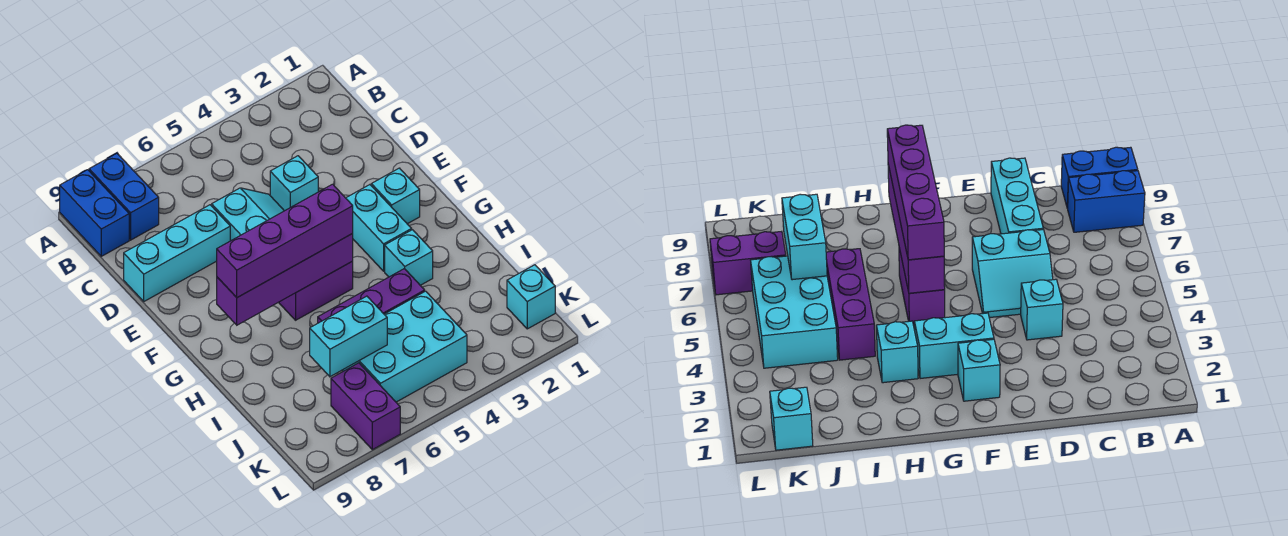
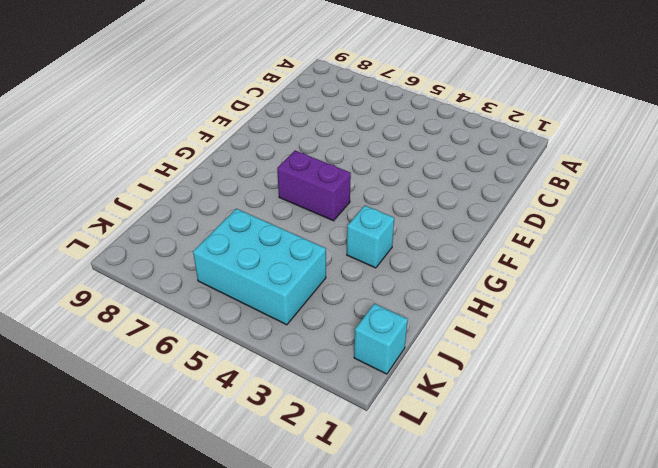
none -> blue 1x2 brick [89,153,159,240]
none -> blue 1x2 brick [60,170,129,256]
none -> cyan 1x1 brick [270,156,318,211]

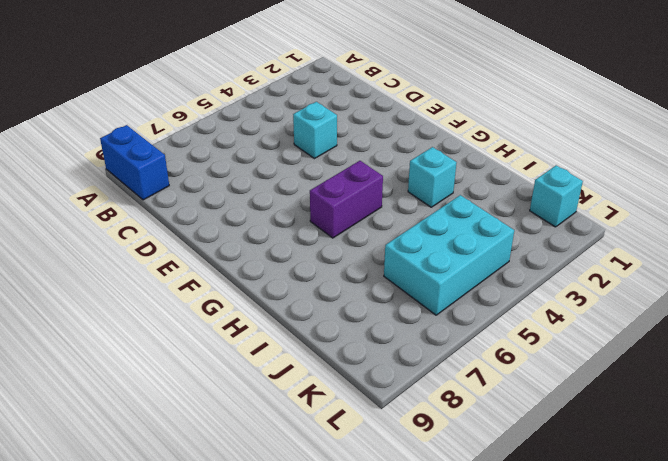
none -> blue 1x2 brick [89,153,159,240]
none -> cyan 2x2 slope [212,188,284,241]
none -> cyan 1x3 brick [124,205,230,301]

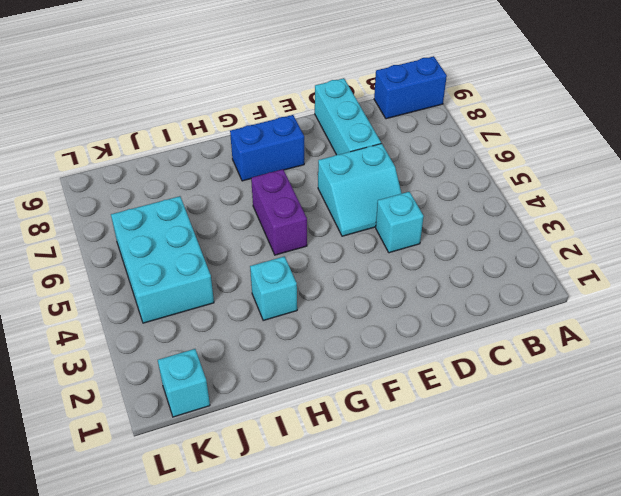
blue 1x2 brick [230,115,304,181] -> blue 1x2 brick moved to [89,153,159,240]
none -> cyan 1x1 brick [371,168,420,224]
none -> cyan 1x2 brick [346,185,412,271]
none -> purple 1x3 brick [318,269,425,323]

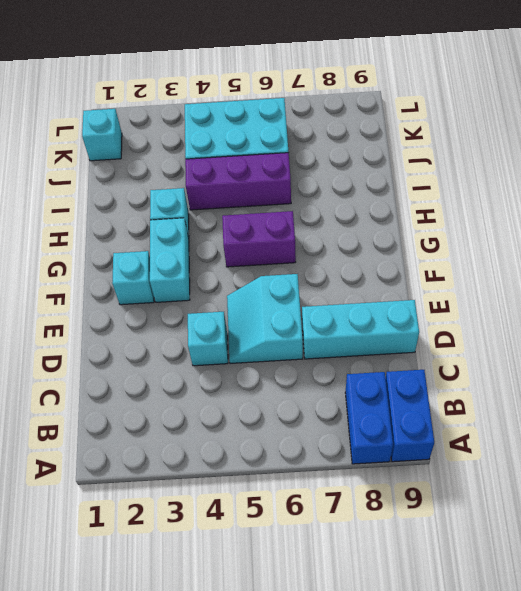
none -> purple 1x2 brick [331,363,400,450]
none -> purple 1x4 brick [217,234,353,325]
none -> cyan 1x2 brick [310,296,387,377]

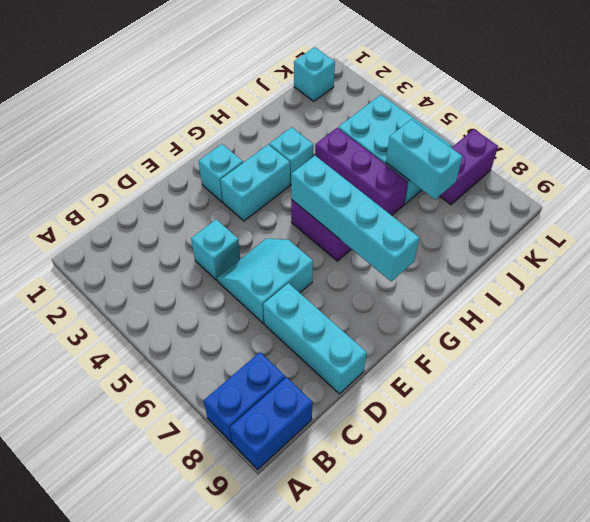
cyan 1x4 brick [291,156,419,281] -> purple 1x4 brick [217,234,353,325]
none -> purple 1x4 brick [217,184,353,298]

